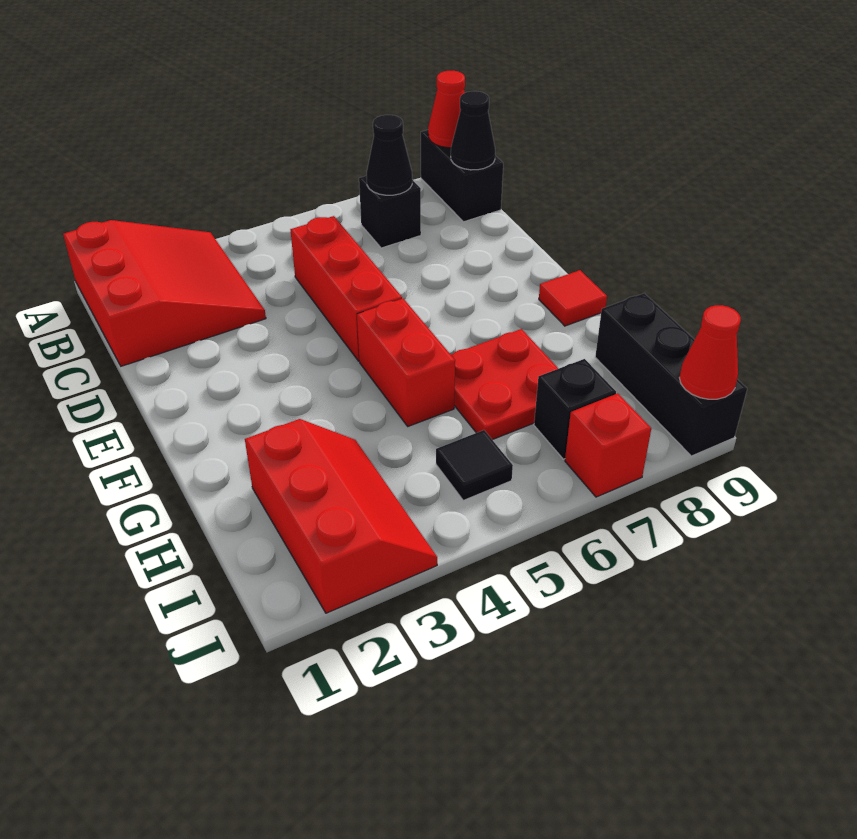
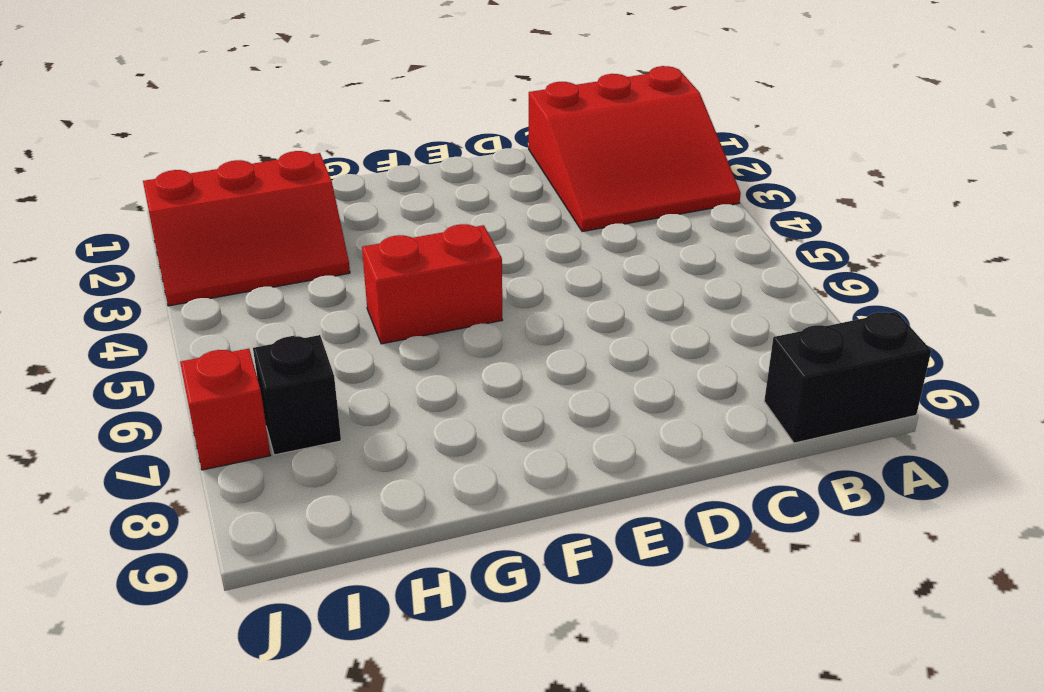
none -> black 1x1 brick [359,176,421,248]
none -> red 1x3 brick [290,216,402,361]
none -> red 1x1 tile [539,270,607,326]

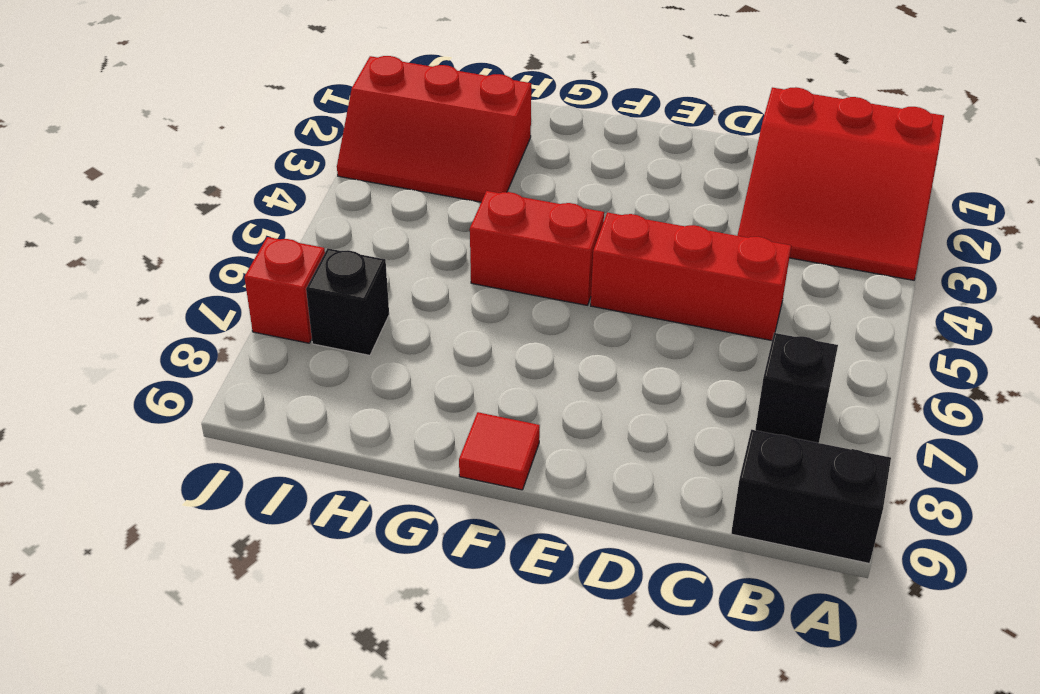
none -> red 2x2 plate [451,329,558,440]
none -> black 1x3 brick [595,293,747,456]
none -> black 1x1 tile [436,430,513,500]

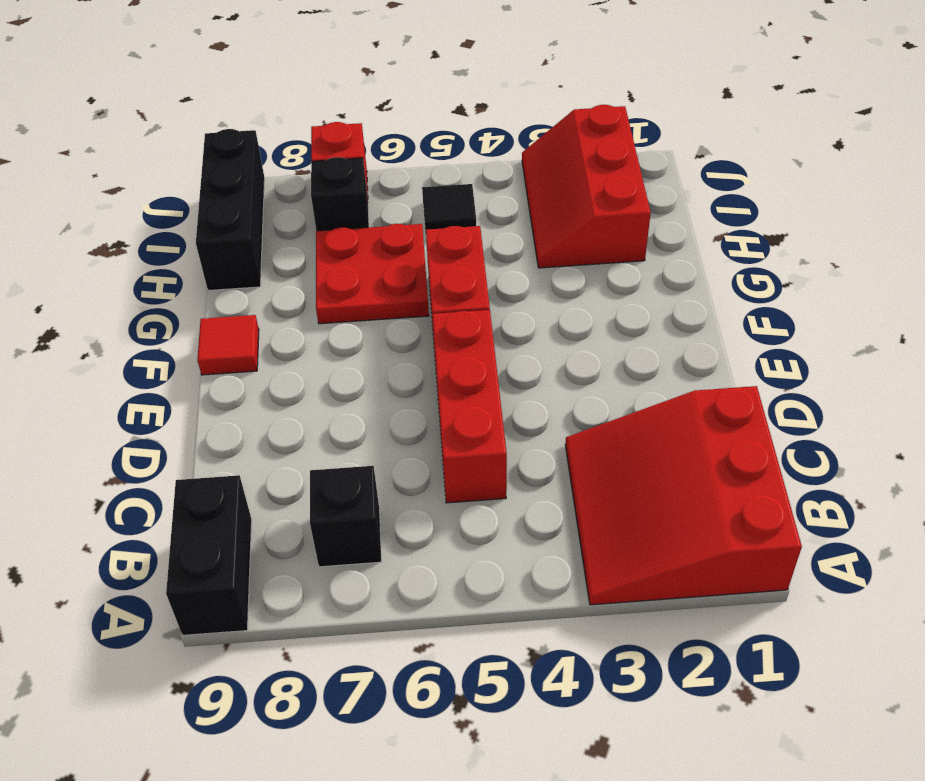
none -> red 1x1 cone [428,71,465,148]
none -> black 1x1 cone [367,115,412,195]
none -> black 1x1 cone [451,91,495,170]

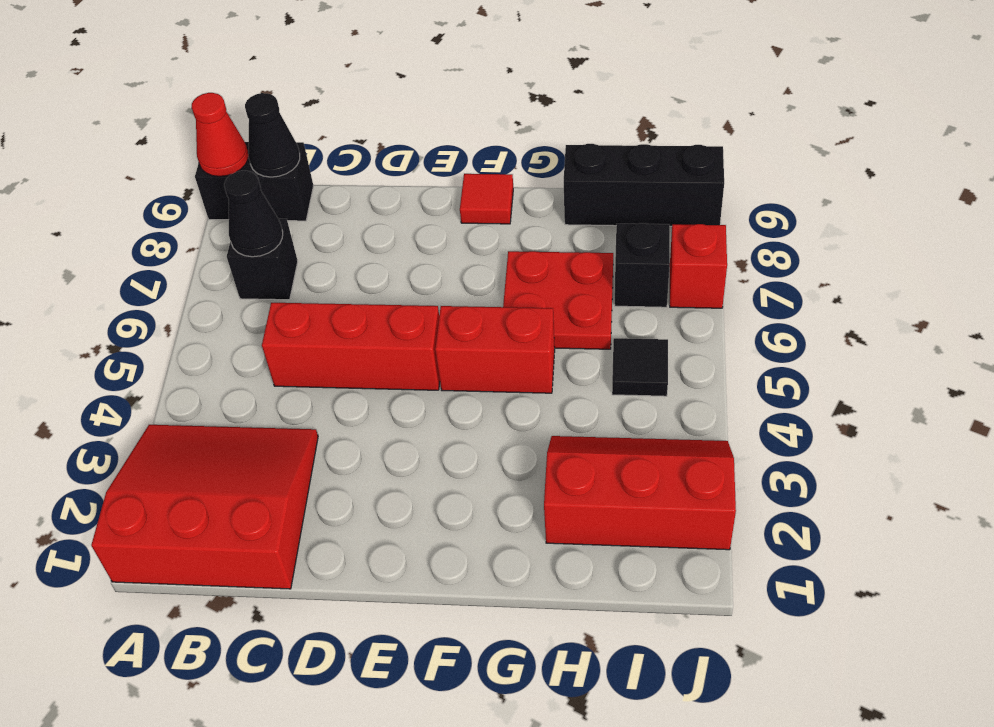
none -> red 1x1 cone [679,305,741,399]

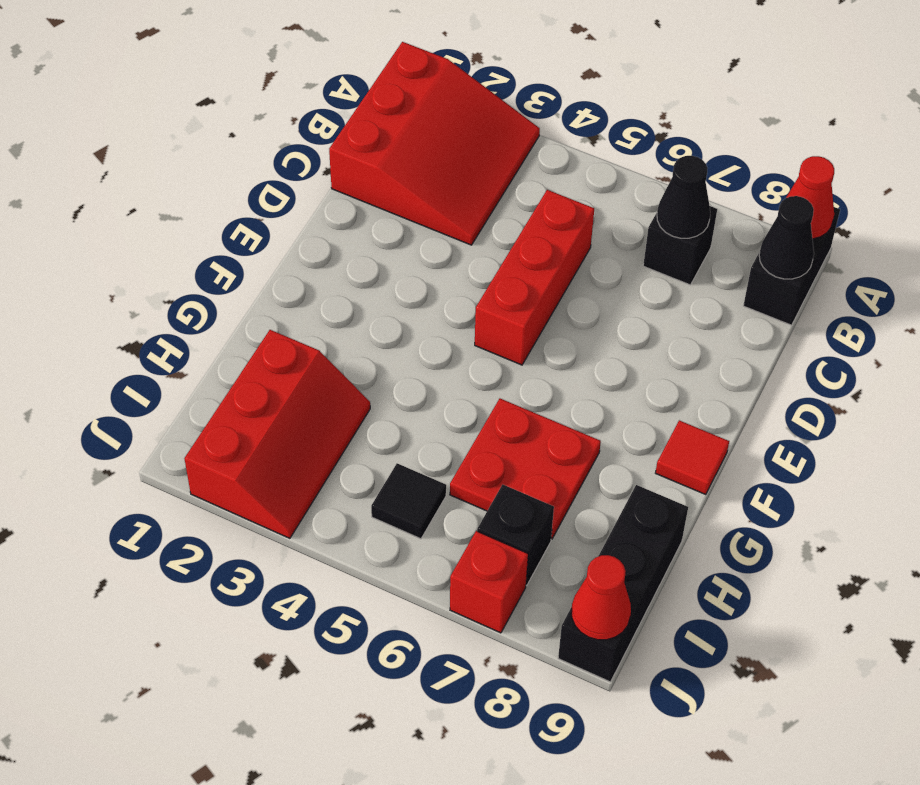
none -> red 1x2 brick [357,299,455,426]

